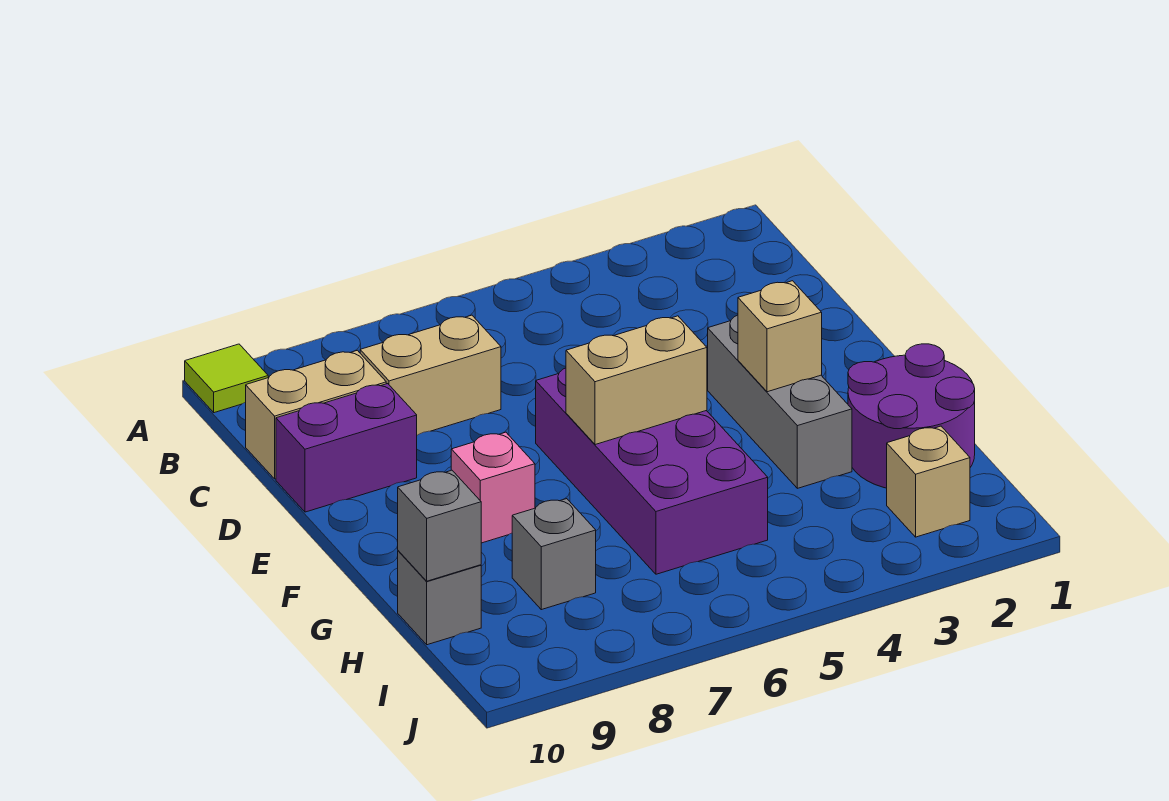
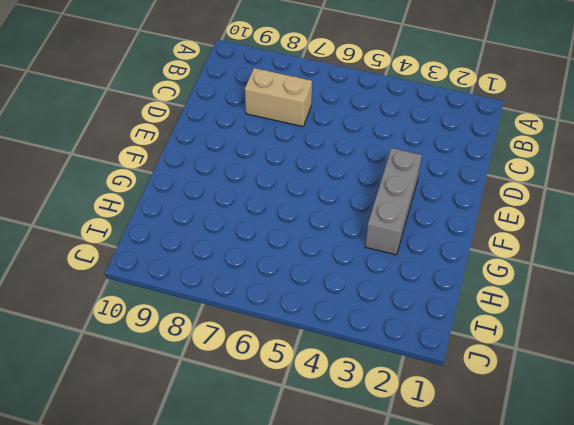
none -> lime 1x1 tile [185,344,268,413]
none -> tan 1x2 brick [246,350,386,479]
none -> purple 1x2 brick [276,384,417,512]

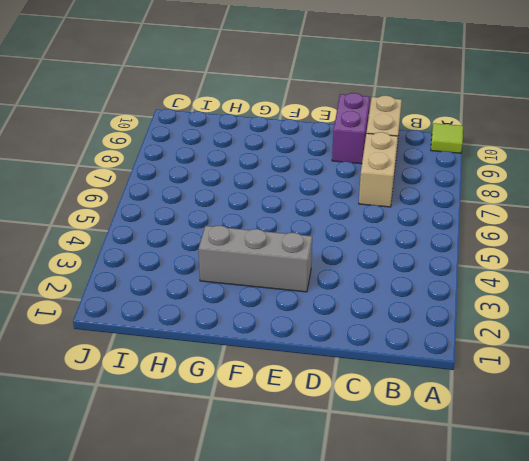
none -> purple 2x4 brick [536,368,768,574]
none -> pink 1x1 brick [451,432,535,543]
none -> purple 2x2 round brick [848,344,975,488]

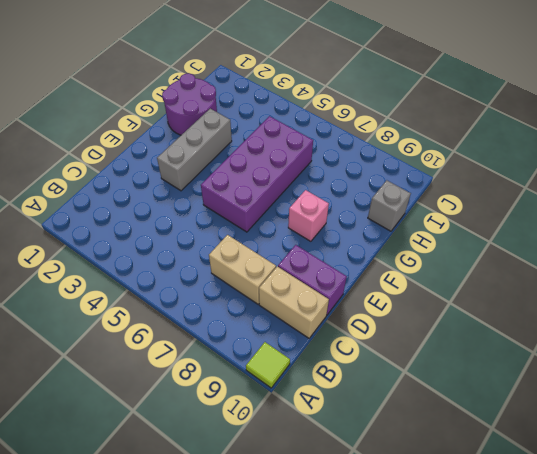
none -> grey 1x1 brick [512,499,596,610]
none -> tan 1x1 brick [887,426,970,537]
none -> tan 1x1 brick [738,281,822,392]

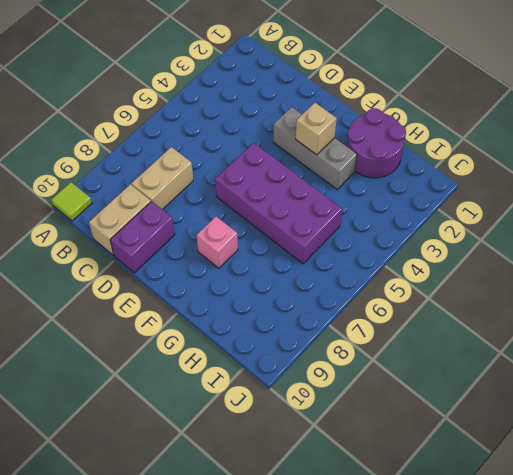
none -> grey 1x1 brick [512,499,596,610]
none -> grey 1x1 brick [398,551,481,645]
none -> tan 1x1 brick [887,426,970,537]

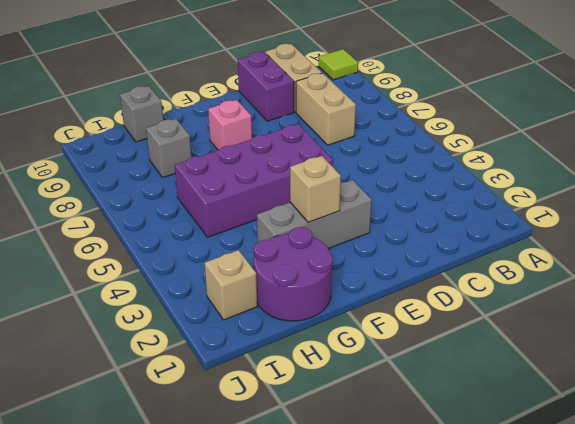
none -> tan 1x2 brick [566,316,707,445]
none -> grey 1x1 brick [398,470,481,581]

